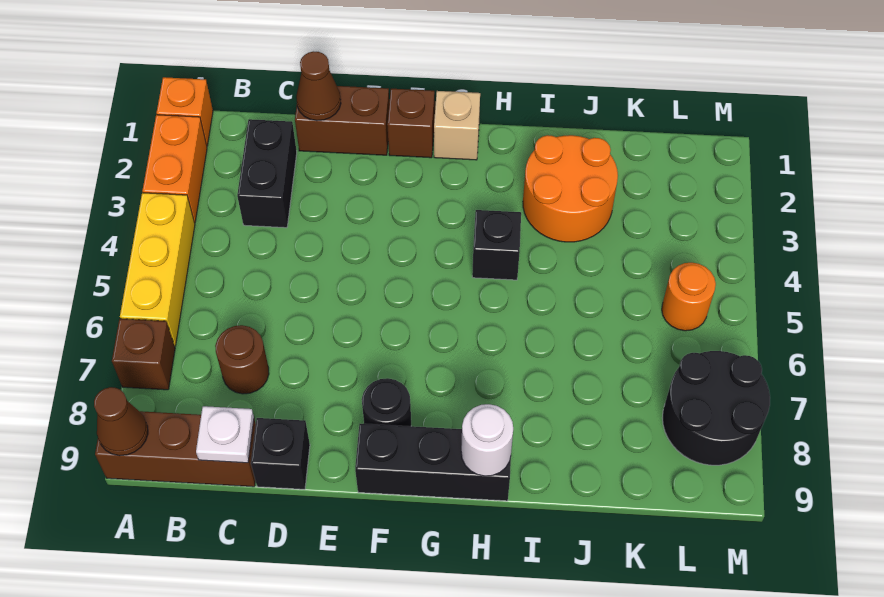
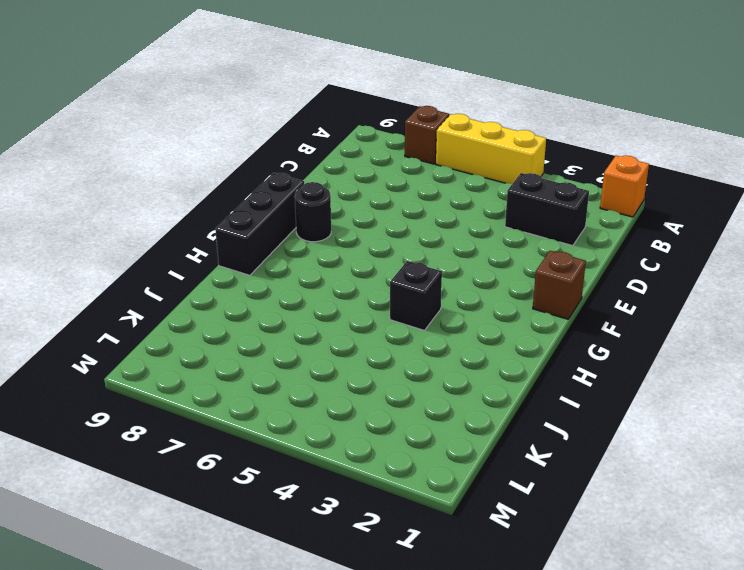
none -> orange 1x2 brick [142,115,207,223]
none -> brown 1x3 brick [95,411,256,487]
none -> brown 1x1 round brick [215,325,269,394]

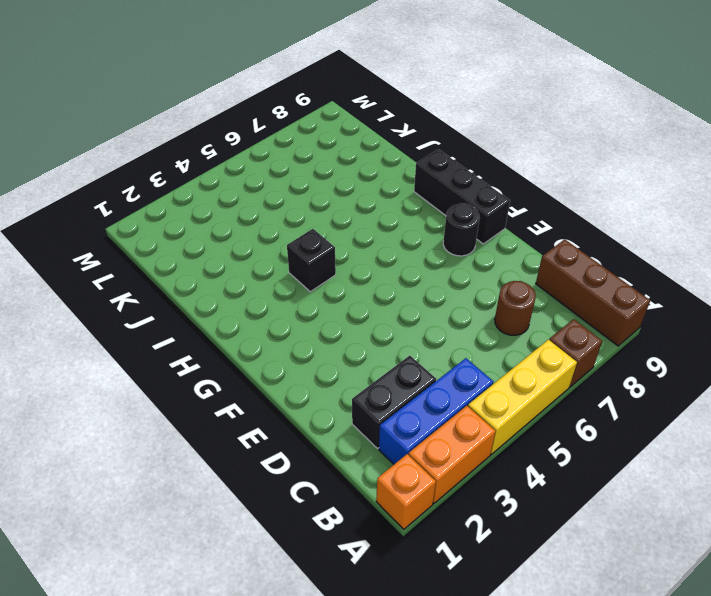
blue 1x3 brick [379,358,493,464] -> none
none -> brown 1x2 brick [295,86,389,155]
none -> black 1x1 brick [251,418,310,489]
none -> brown 1x1 brick [387,89,435,158]

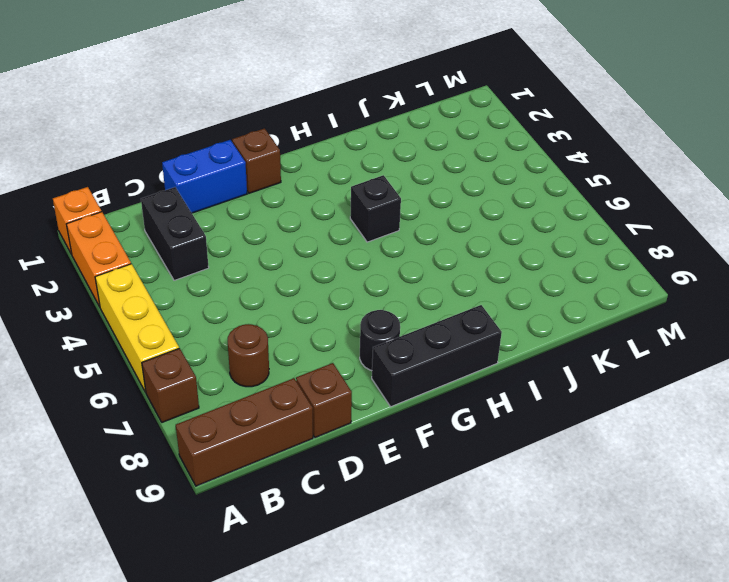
blue 1x2 brick [162,140,247,213] -> brown 1x2 brick [295,86,389,155]
brown 1x1 brick [296,363,352,438] -> black 1x1 brick [251,418,310,489]
none -> tan 1x1 brick [434,91,480,160]
none -> orange 2x2 round brick [523,135,618,242]
none -> orange 1x1 round brick [662,263,716,331]

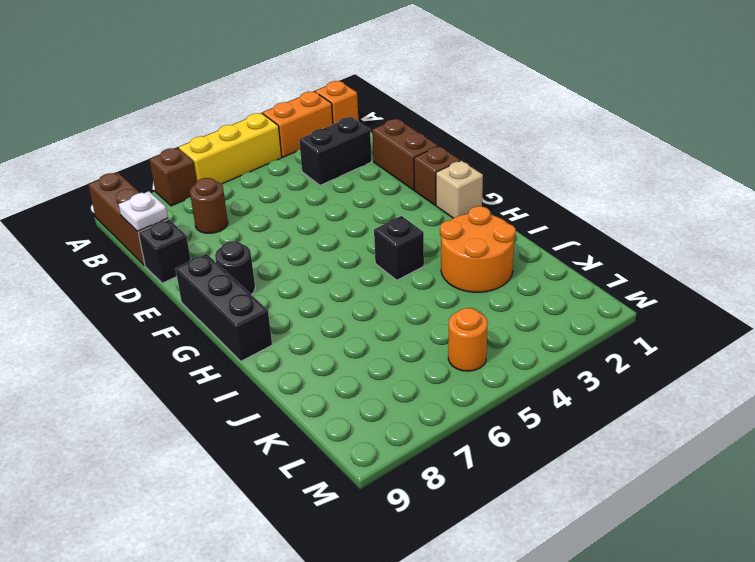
none -> black 2x2 round brick [662,351,770,465]
none -> brown 1x1 cone [94,387,148,456]
none -> brown 1x1 cone [296,51,341,121]

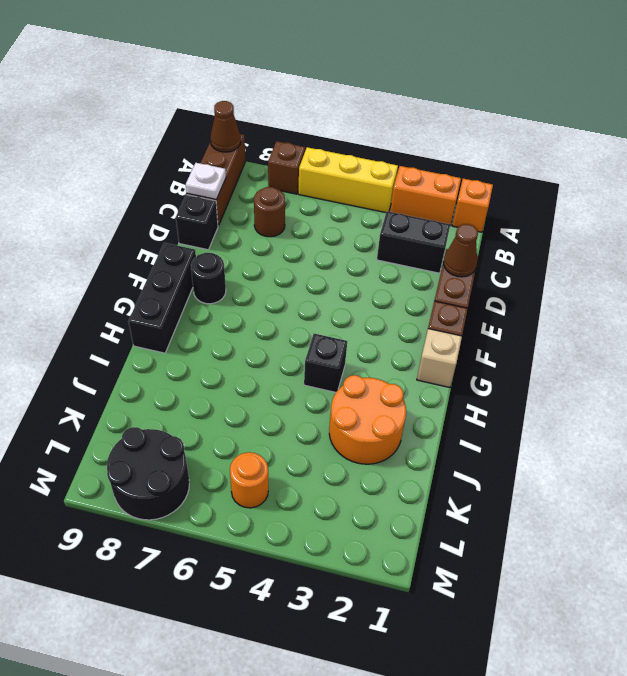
none -> white 1x1 round brick [461,404,513,476]

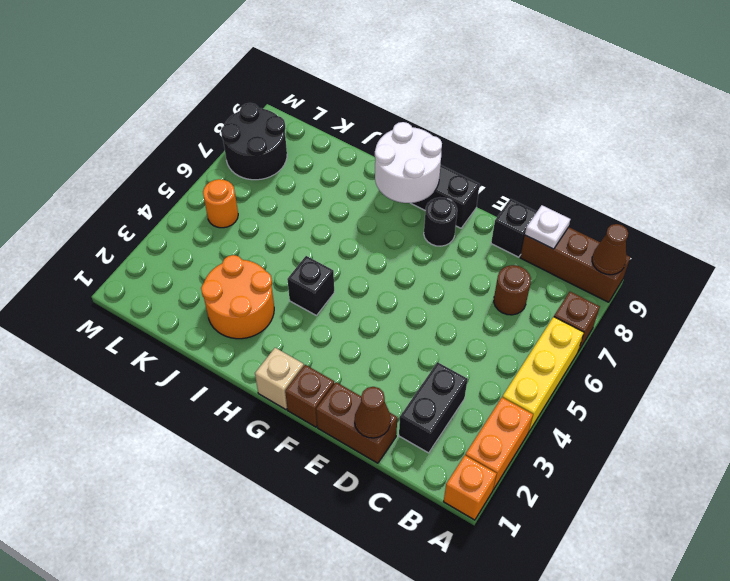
white 2x2 round brick [375,122,442,203] -> white 1x1 round brick [461,404,513,476]

